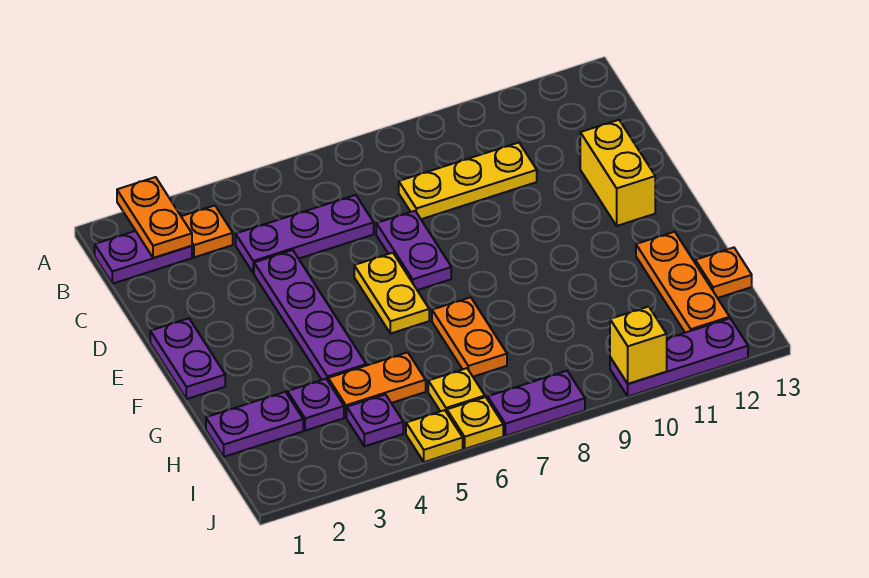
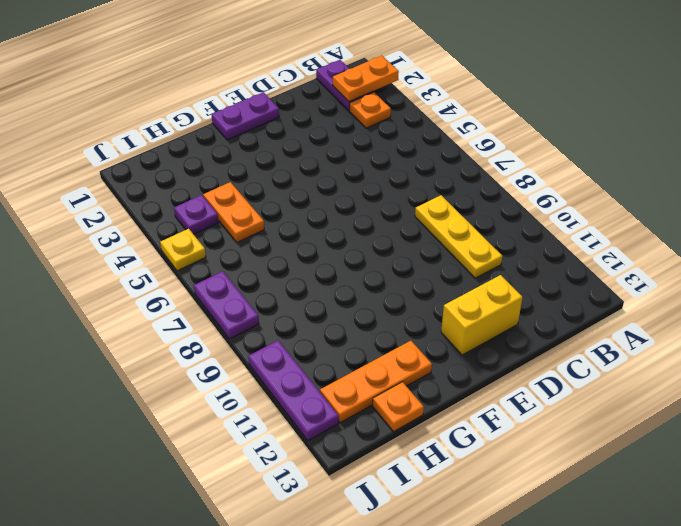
none -> purple 1x3 plate [236,195,374,273]
none -> purple 1x4 plate [254,250,366,380]
none -> purple 1x2 plate [376,211,451,290]

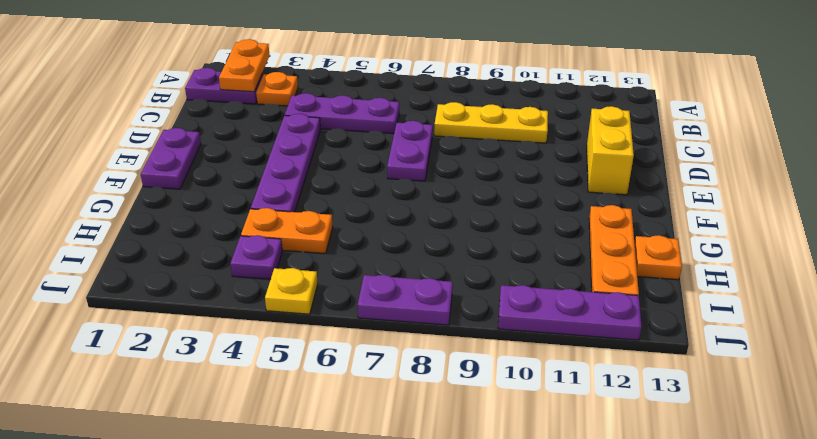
none -> yellow 1x2 plate [354,253,429,334]
none -> orange 1x2 plate [432,297,507,377]
none -> purple 1x2 plate [206,392,303,457]

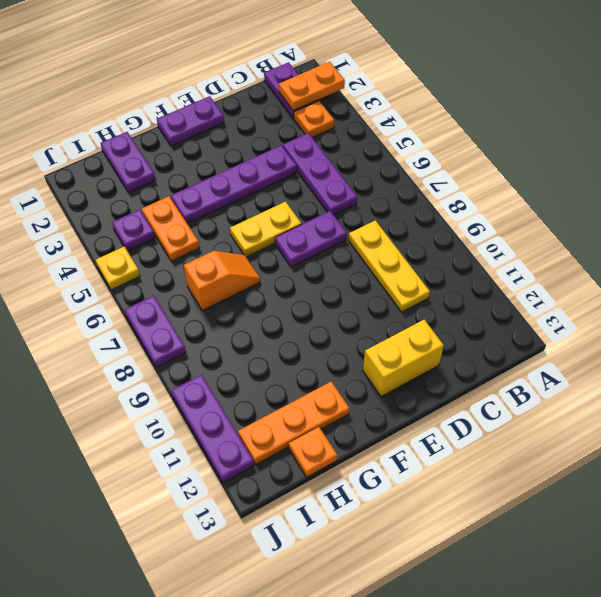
orange 1x2 slope [184,251,260,310] -> orange 1x2 plate [432,297,507,377]
none -> purple 1x1 plate [287,379,344,431]
none -> yellow 1x1 plate [428,368,485,412]
none -> yellow 1x1 plate [447,397,503,449]

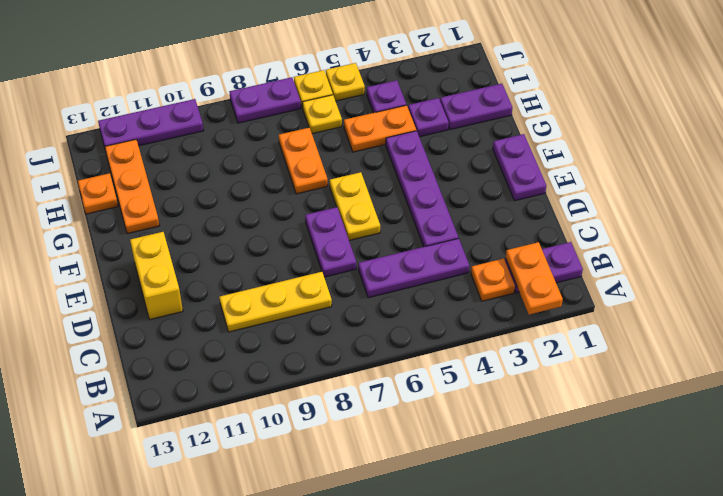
none -> yellow 1x1 brick [610,307,667,384]

